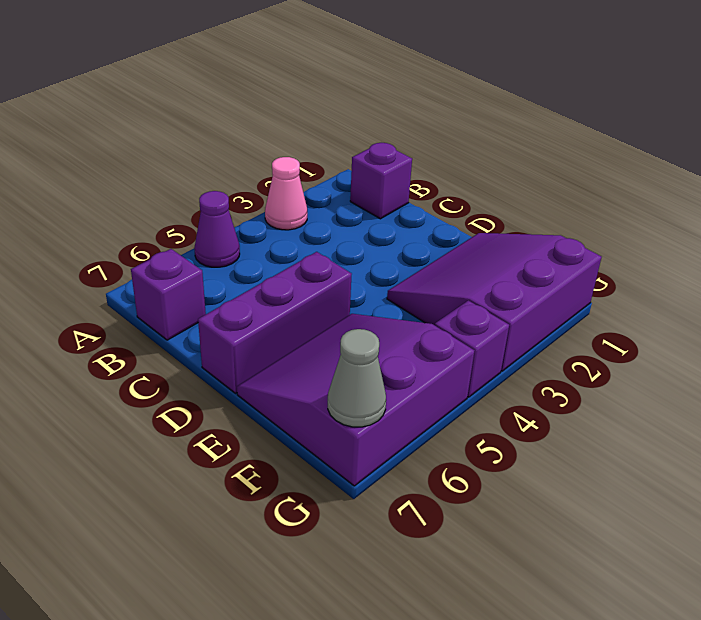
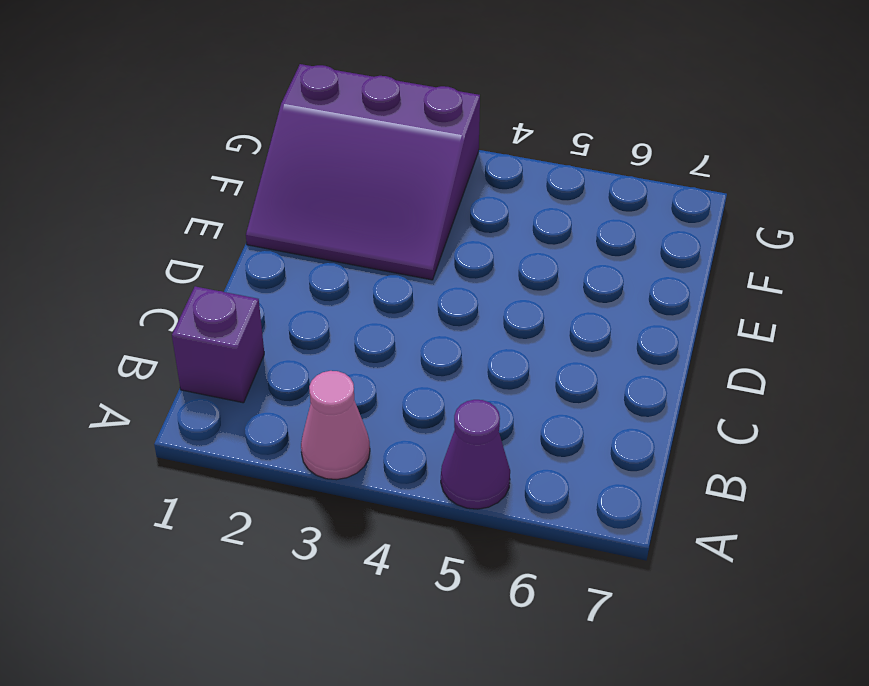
none -> purple 1x1 brick [131,249,206,340]
none -> purple 1x3 brick [198,252,352,393]

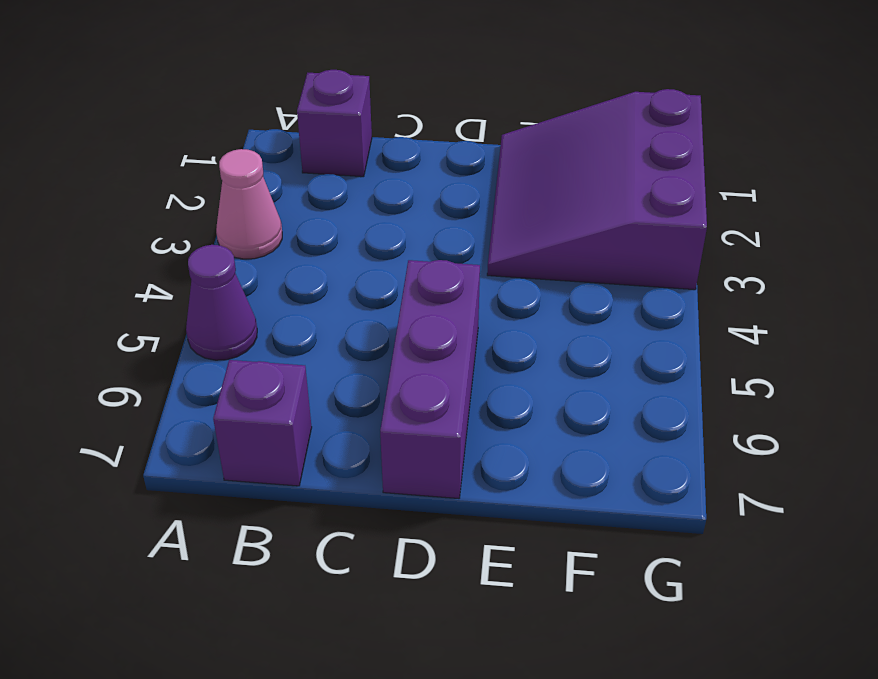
none -> purple 3x3 slope [237,314,474,486]
none -> purple 1x1 brick [435,300,509,397]

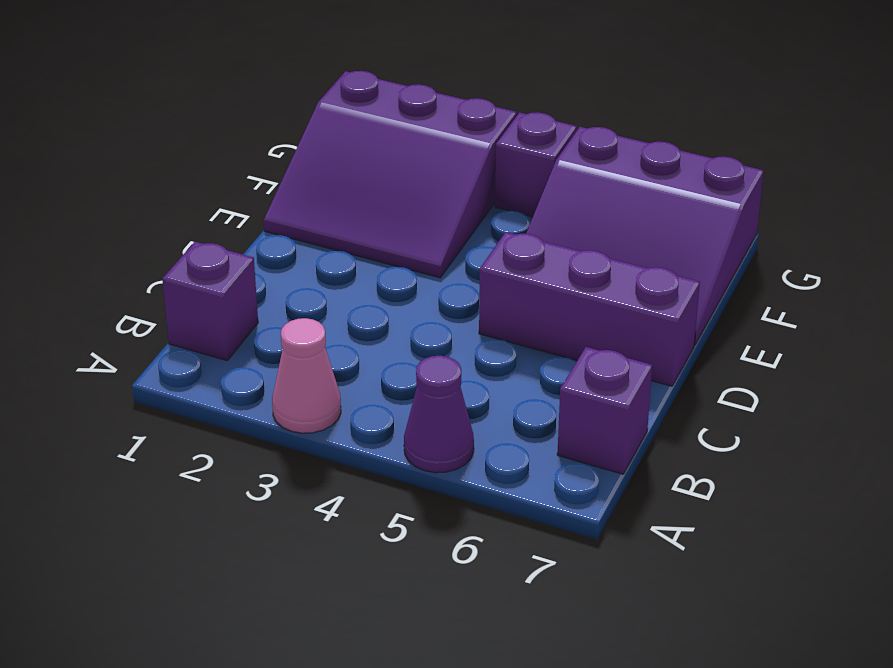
none -> grey 1x1 cone [328,329,386,427]

